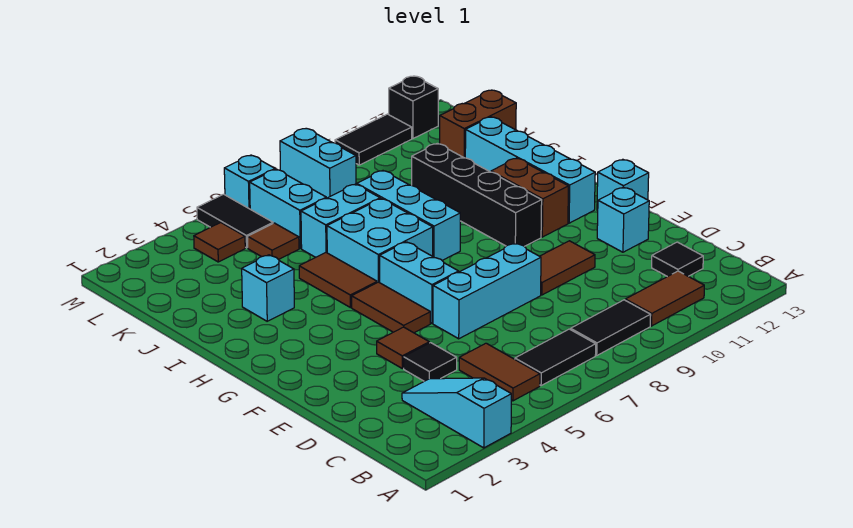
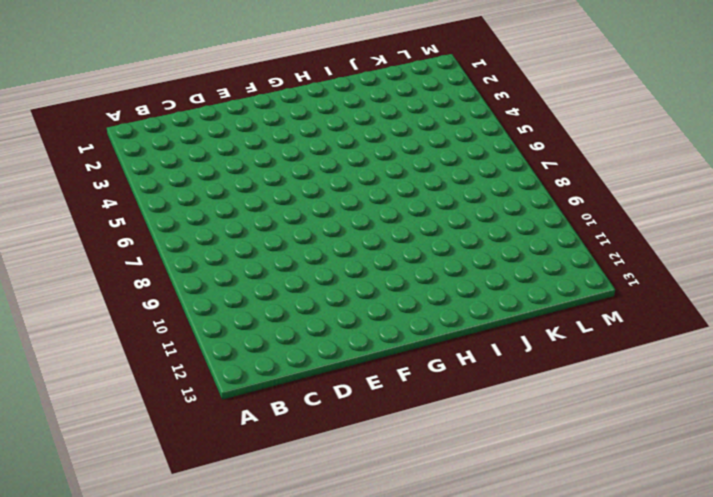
none -> cyan 1x3 slope [402,378,511,448]
none -> brown 1x2 tile [459,343,540,401]
none -> black 1x2 tile [515,329,596,386]
none -> black 1x2 tile [571,300,651,355]

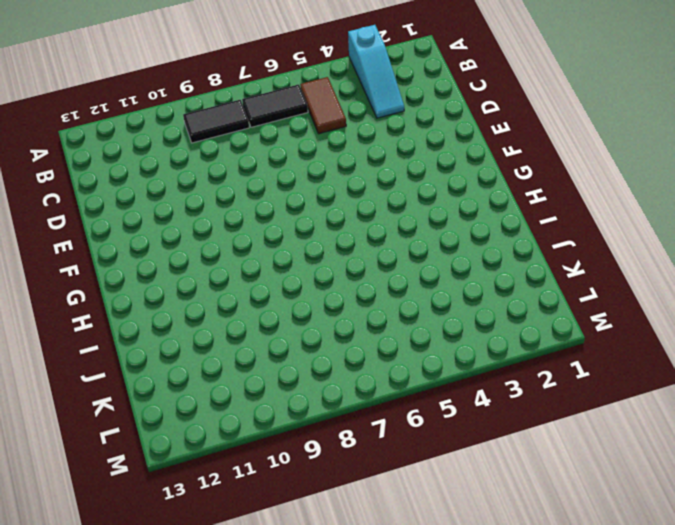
none -> brown 1x2 tile [625,271,704,326]
none -> black 1x1 tile [652,242,703,277]
none -> black 1x1 tile [404,343,457,381]
none -> brown 1x1 tile [377,327,429,368]

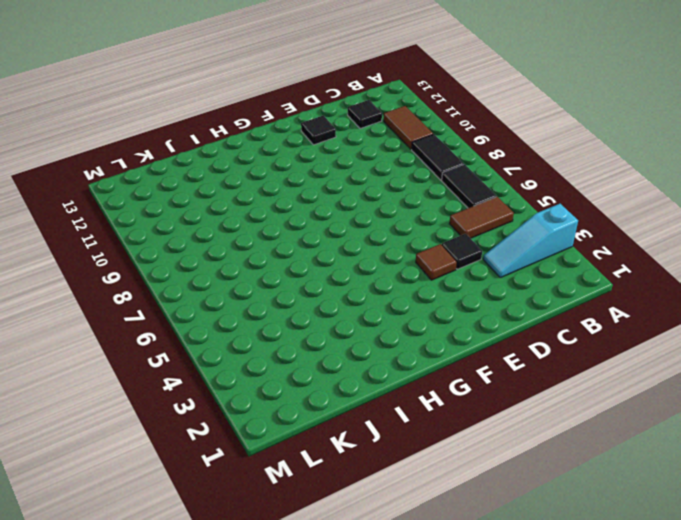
black 1x1 tile [301,115,336,145] -> cyan 1x1 brick [597,187,649,252]
none -> cyan 1x3 brick [433,243,541,339]
none -> brown 1x2 tile [540,241,595,295]
none -> brown 1x2 tile [352,282,430,333]
none -> cyan 1x2 brick [380,242,459,323]

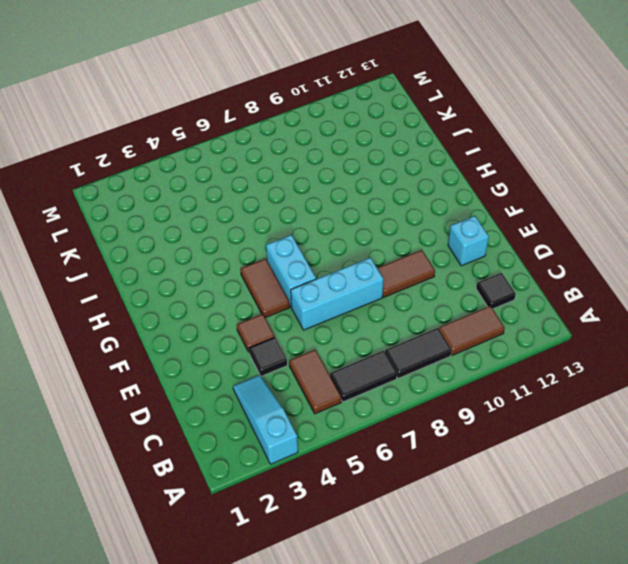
none -> cyan 1x1 brick [597,159,649,211]
none -> black 1x4 brick [412,143,542,246]
none -> brown 1x2 brick [491,158,568,237]
none -> cyan 1x4 brick [465,117,595,223]

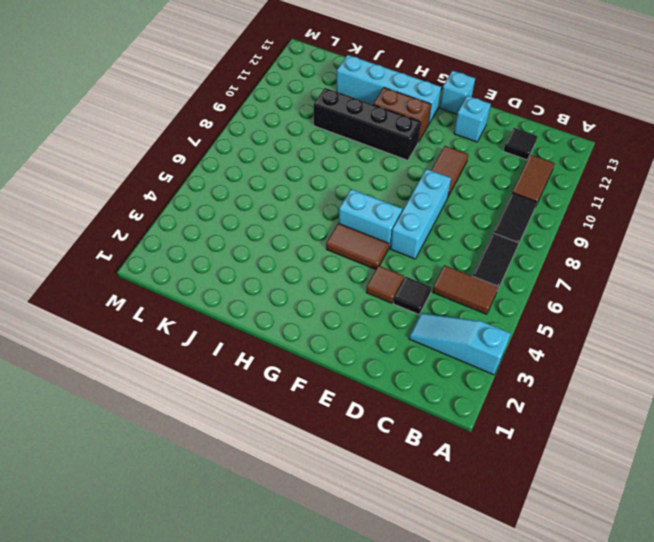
none -> brown 1x2 tile [299,253,377,308]
none -> cyan 2x2 brick [327,199,433,283]
none -> cyan 1x3 brick [357,171,460,260]
none -> cyan 1x1 brick [242,255,294,321]

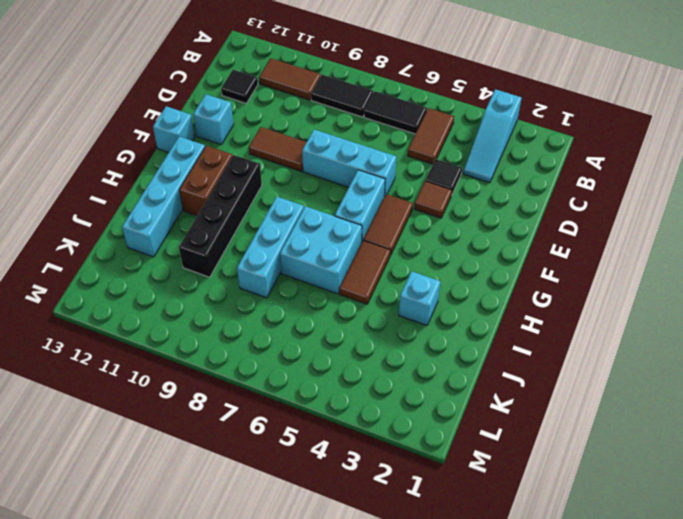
none -> cyan 1x2 brick [301,184,380,257]
none -> brown 1x1 tile [248,223,299,260]
none -> cyan 1x2 brick [250,169,326,248]
none -> brown 1x2 brick [440,90,516,158]

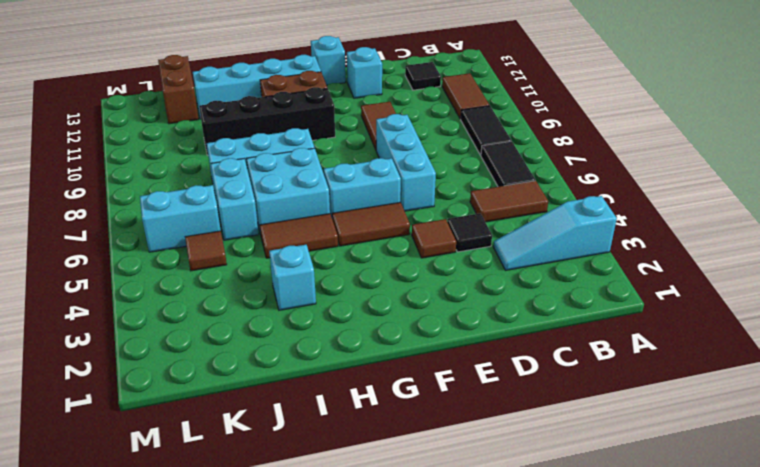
none -> brown 1x1 tile [194,223,245,262]
none -> black 1x2 tile [197,194,273,248]
none -> cyan 1x2 brick [280,129,356,198]
none -> cyan 1x1 brick [224,155,275,209]

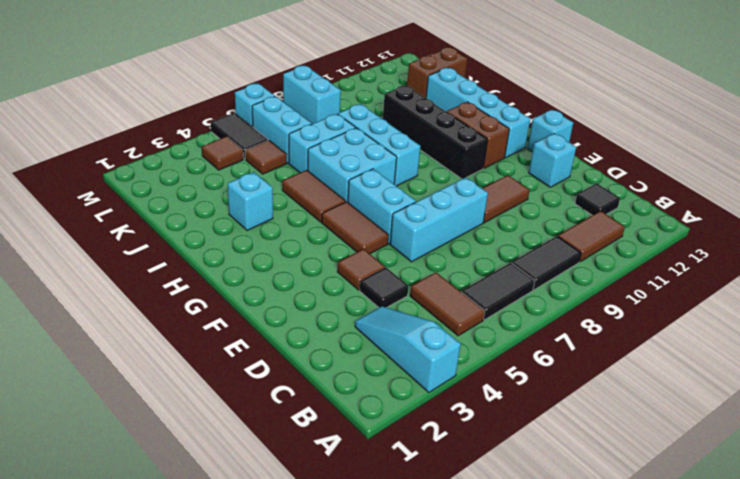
none -> black 1x2 tile [335,114,412,165]
none -> black 1x1 brick [389,76,438,139]

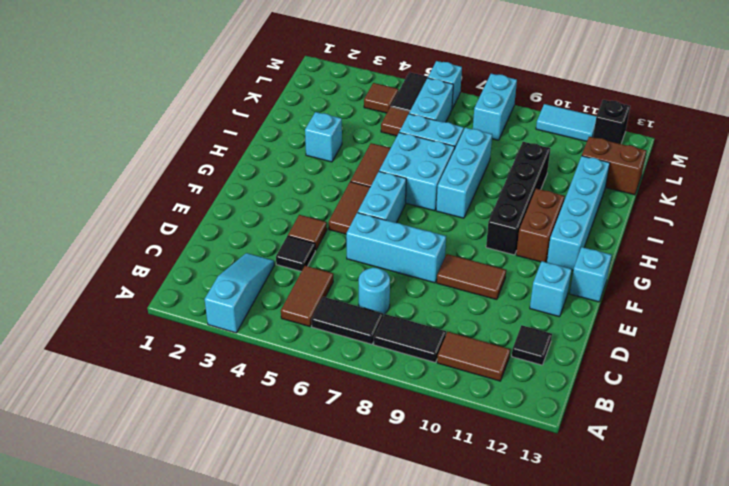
cyan 1x1 round brick [359,268,390,315] -> none
cyan 1x2 tile [536,104,596,141] -> black 1x2 tile [335,114,412,165]

